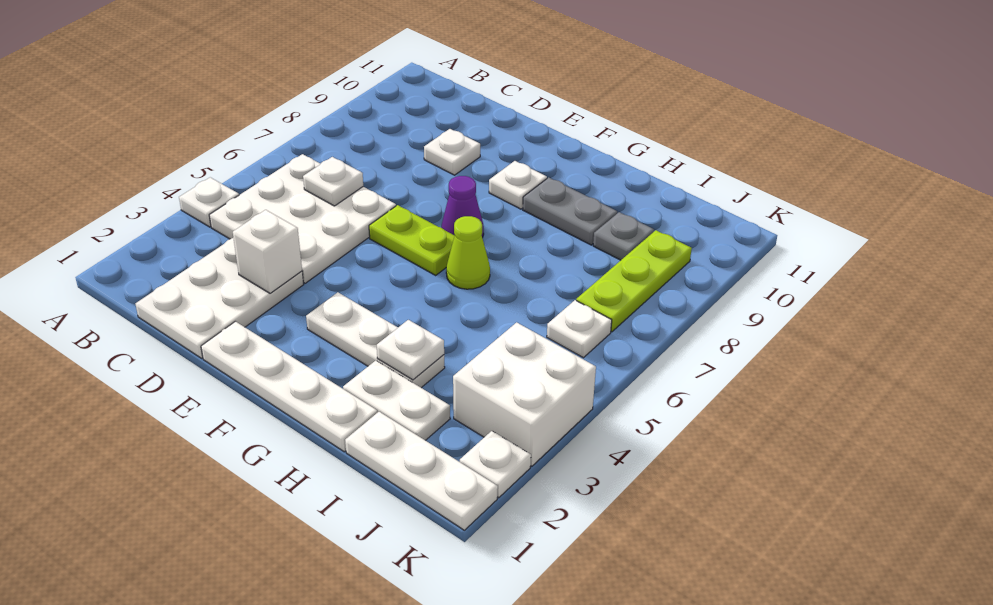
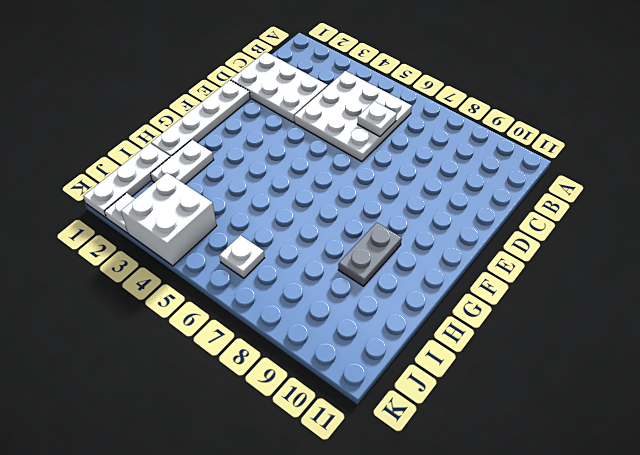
none -> white 1x1 plate [179,177,239,227]
none -> white 1x1 plate [424,129,480,175]
none -> lime 1x2 plate [369,205,455,275]

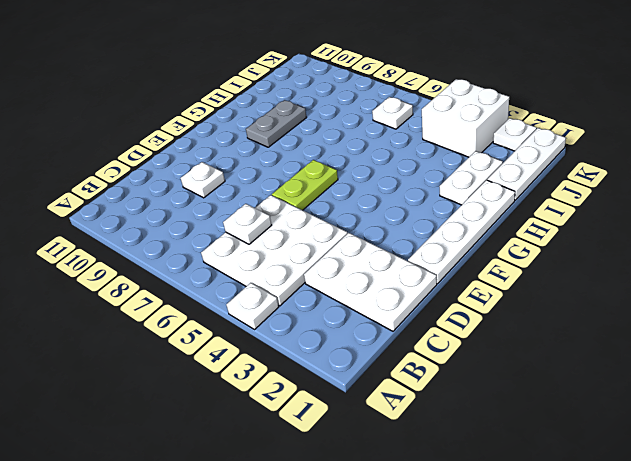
none -> white 1x3 plate [306,292,445,388]
none -> purple 1x1 cone [441,176,484,238]
none -> white 1x1 plate [489,161,547,209]

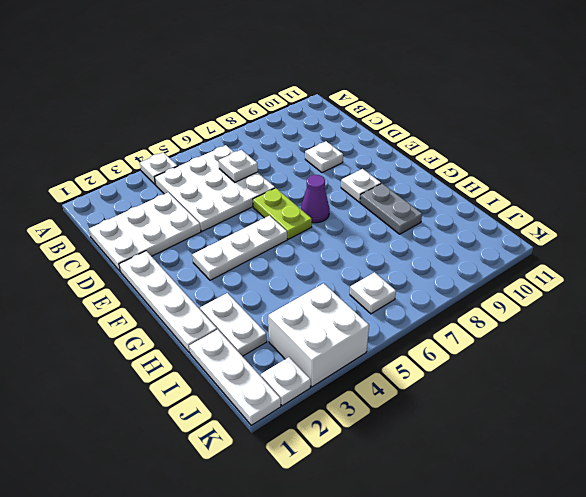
white 1x3 plate [192,216,287,280] -> white 1x3 plate turned to [306,292,445,388]
none -> lime 1x1 cone [446,216,490,289]
none -> grey 1x1 plate [593,212,654,260]
none -> lime 1x3 plate [576,230,692,332]

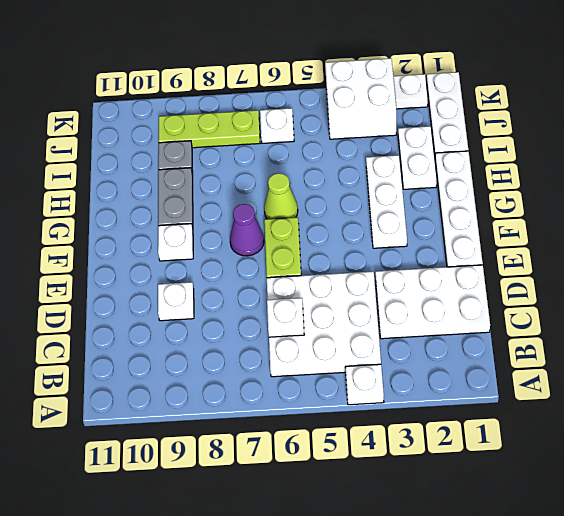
none -> white 1x1 brick [233,210,302,293]
none -> white 1x1 plate [377,320,444,380]

